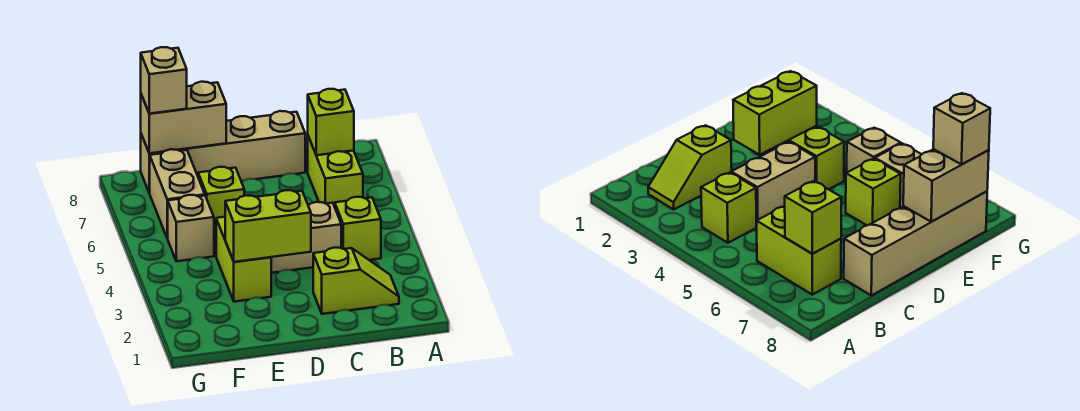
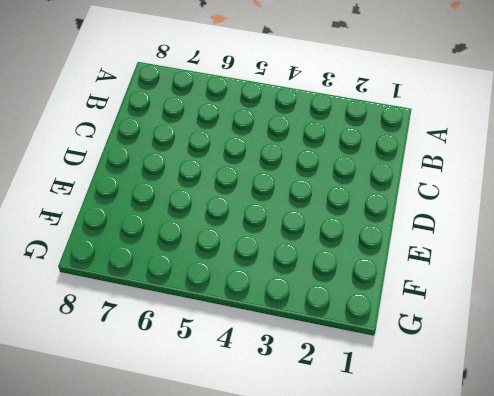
none -> lime 1x2 slope [313,248,399,314]
none -> lime 1x1 brick [335,197,381,260]
none -> lime 1x2 brick [308,136,363,207]

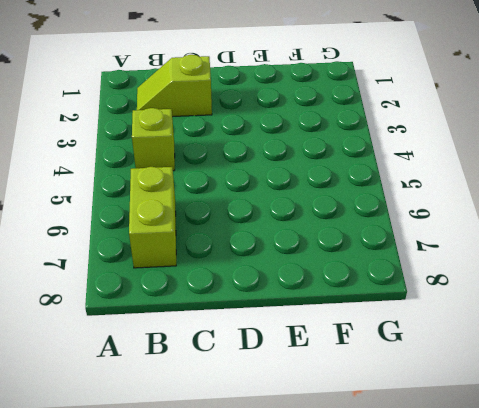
none -> tan 1x2 brick [271,202,341,273]
none -> tan 1x4 brick [141,111,305,193]
none -> lime 1x2 brick [216,217,271,302]

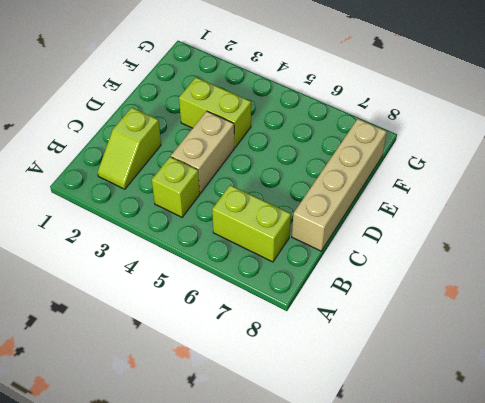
none -> lime 1x1 brick [198,167,244,232]
none -> tan 1x1 brick [167,195,214,261]
none -> tan 1x2 brick [150,149,205,238]

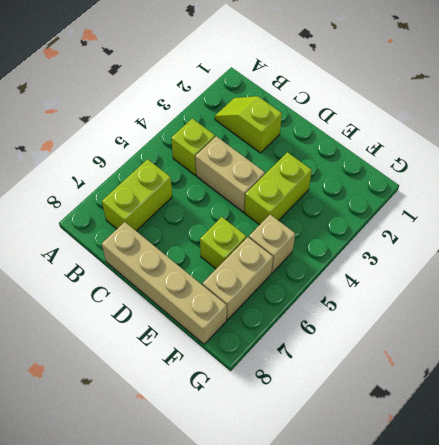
none -> lime 1x1 brick [308,89,354,155]
none -> lime 1x2 brick [225,190,311,262]
none -> tan 1x2 brick [141,82,226,153]

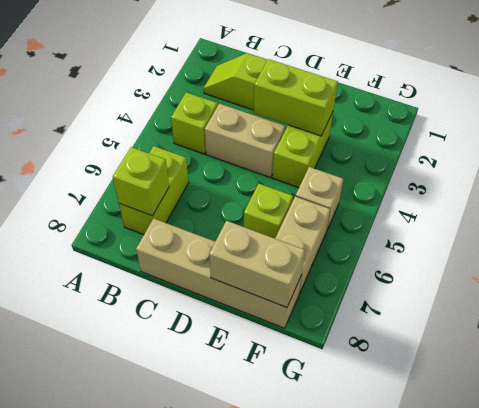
none -> tan 1x1 brick [141,47,187,114]

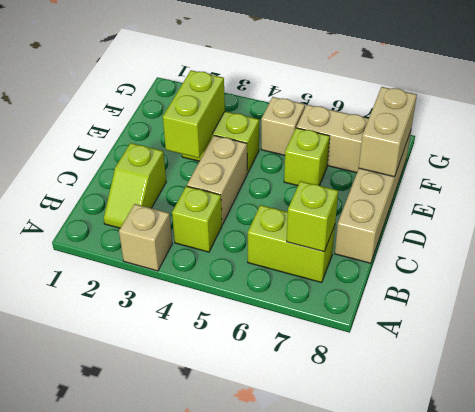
tan 1x1 brick [119,204,172,271] -> tan 1x1 brick moved to [141,47,187,114]

